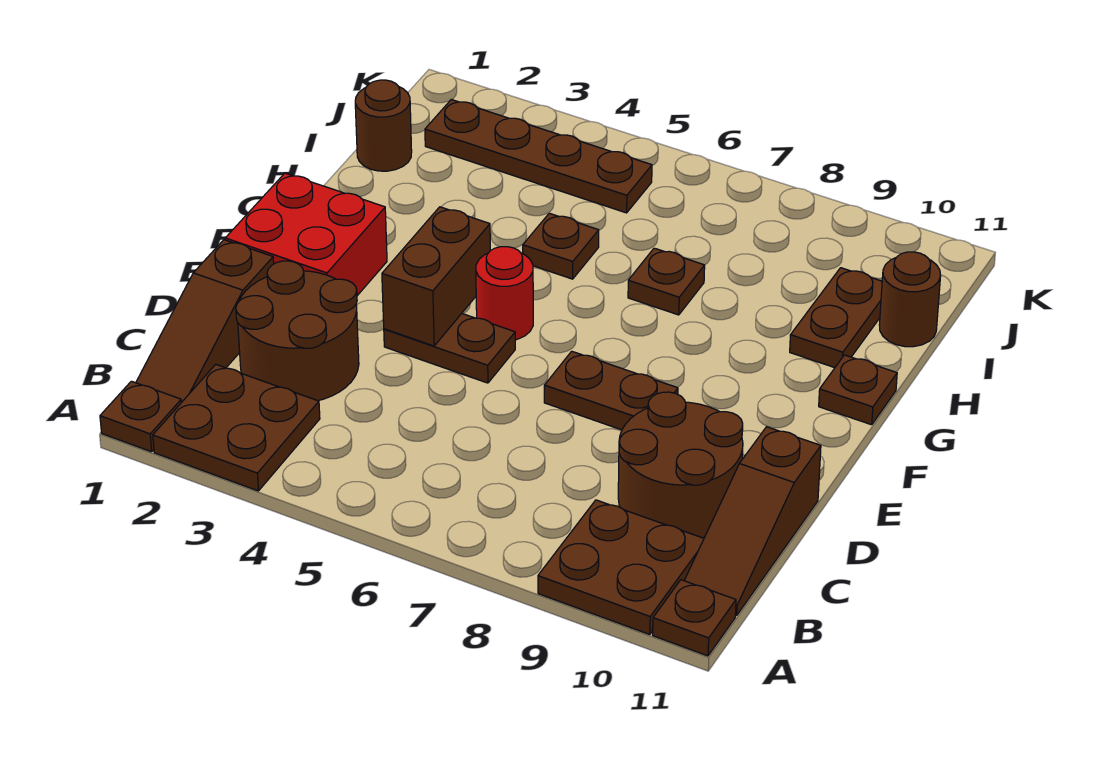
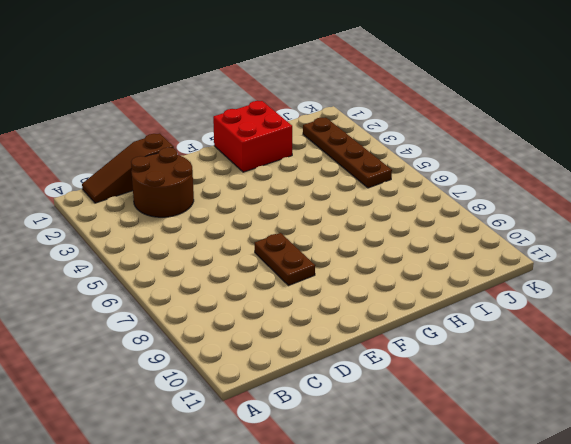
red 2x2 brick [213,101,292,172] -> red 2x2 brick moved to [225,173,387,296]
none -> brown 1x1 plate [100,381,181,452]
none -> brown 2x2 plate [153,364,320,491]
none -> brown 2x2 plate [538,500,704,635]

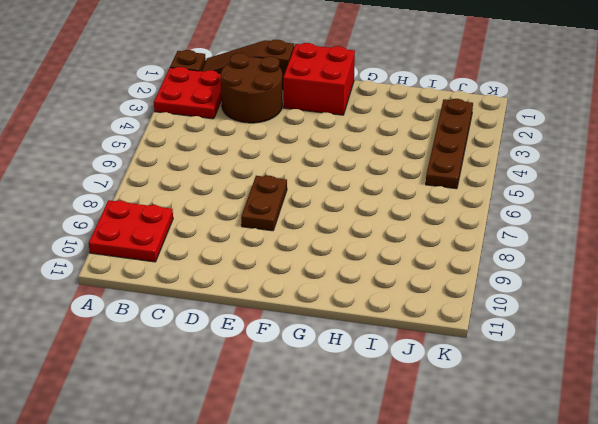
red 2x2 plate [154,67,222,119] -> brown 2x2 plate [153,364,320,491]
red 2x2 plate [89,200,173,262] -> brown 2x2 plate [538,500,704,635]
none -> brown 1x1 plate [653,580,736,656]
none -> brown 1x3 slope [684,427,821,615]
none -> brown 2x2 round brick [618,392,743,538]

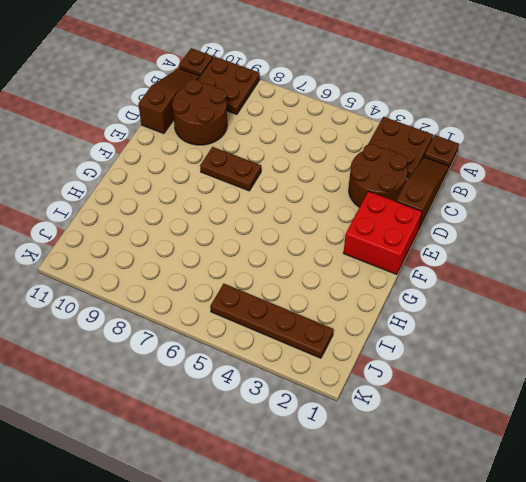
none -> brown 1x2 plate [384,314,515,383]
none -> red 1x1 round brick [476,247,533,340]
none -> brown 1x1 plate [819,355,897,425]

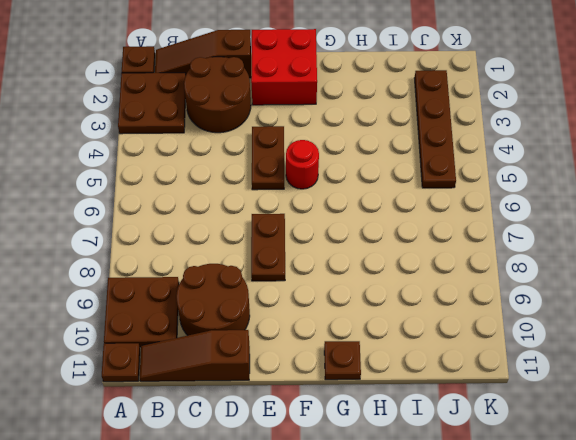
none -> brown 1x1 plate [523,213,599,279]
none -> brown 1x1 plate [628,248,705,315]
none -> brown 1x2 plate [790,268,882,368]

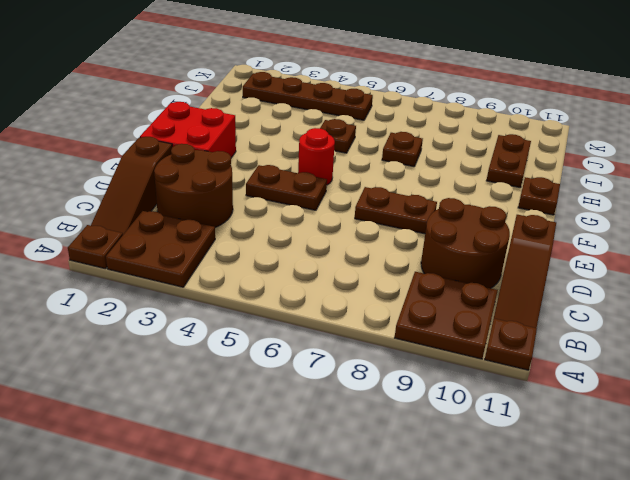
none -> brown 1x1 round brick [355,80,412,171]
none -> brown 1x1 round brick [879,252,941,347]
none -> brown 1x2 brick [382,207,490,346]

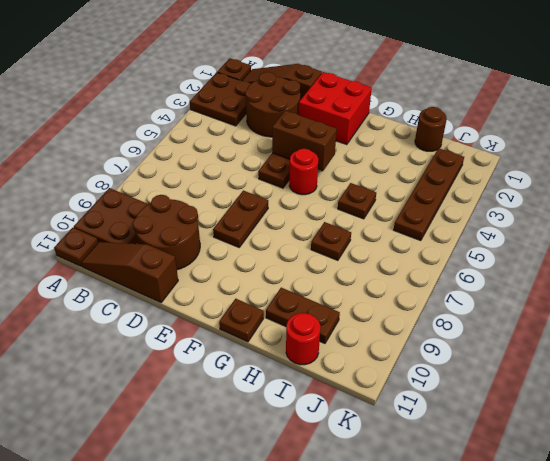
red 1x1 round brick [286,313,320,365] -> brown 1x1 round brick [879,252,941,347]

